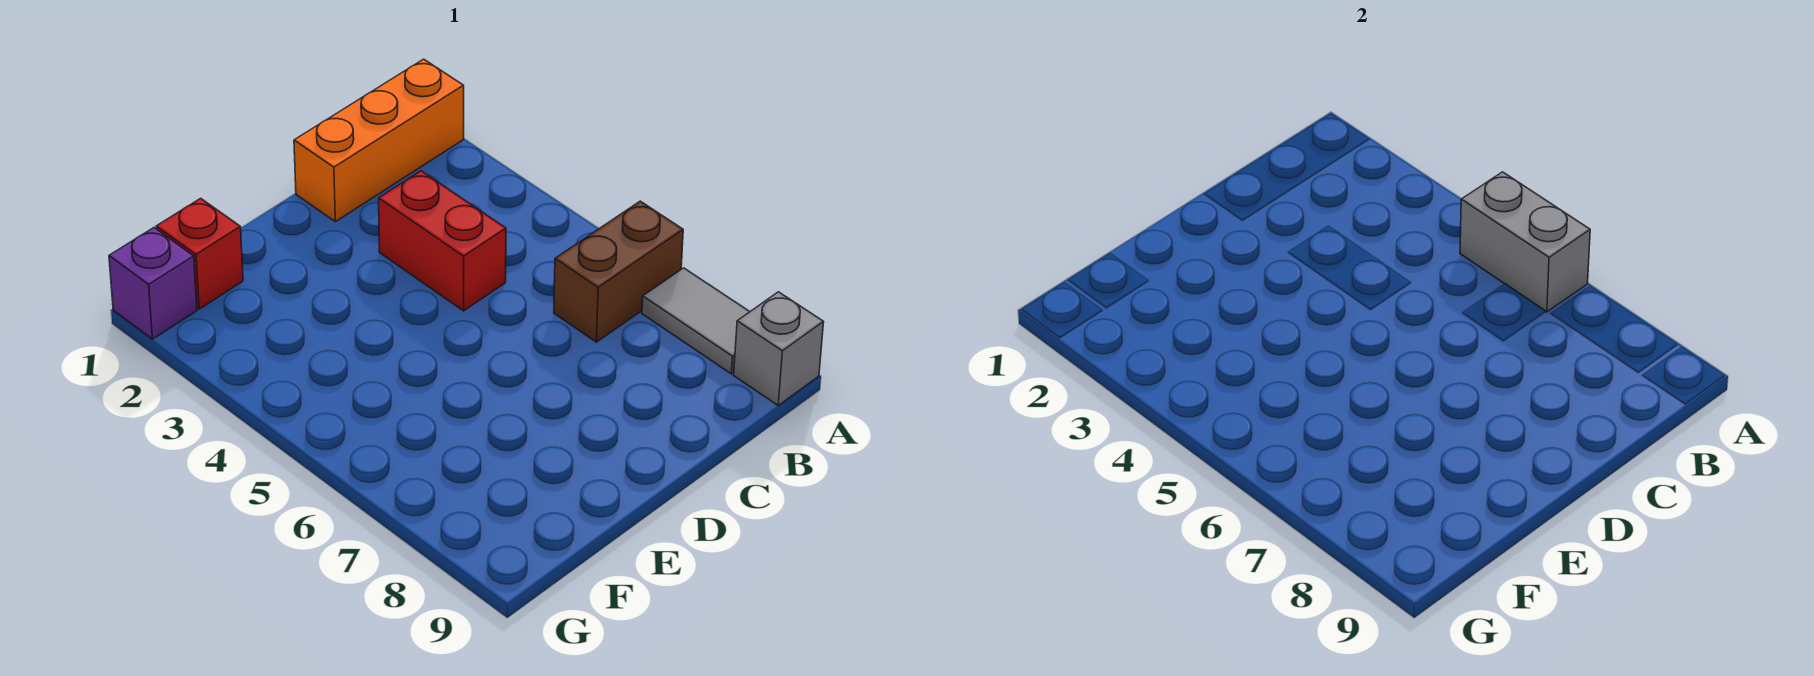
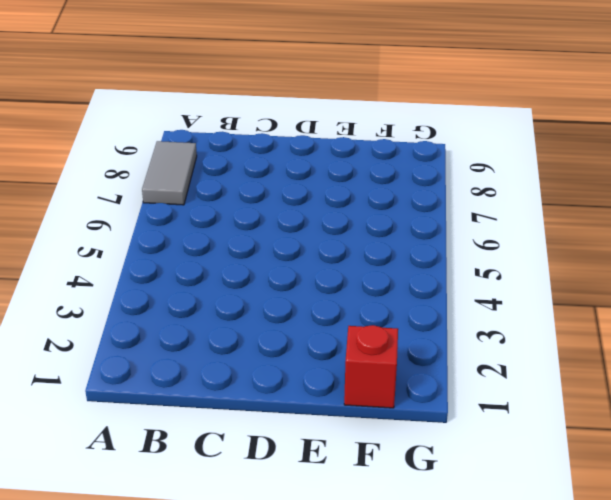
none -> orange 1x3 brick [294,59,464,222]
none -> brown 1x2 brick [554,201,683,342]

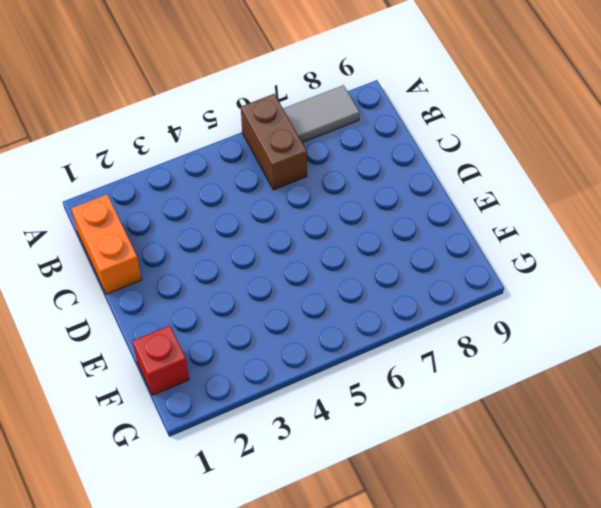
orange 1x2 brick [71,194,142,294] -> orange 1x3 brick [294,59,464,222]
none -> grey 1x1 brick [734,292,824,405]
none -> red 1x2 brick [379,171,506,311]

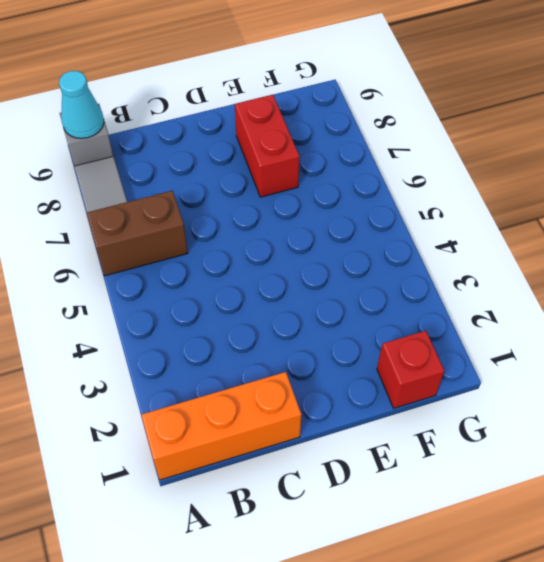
cyan 1x1 cone [59,71,104,139] -> none
red 1x2 brick [235,95,300,197] -> red 1x2 brick moved to [379,171,506,311]
none -> purple 1x1 brick [109,228,197,339]
none -> grey 1x2 brick [1460,172,1590,312]

